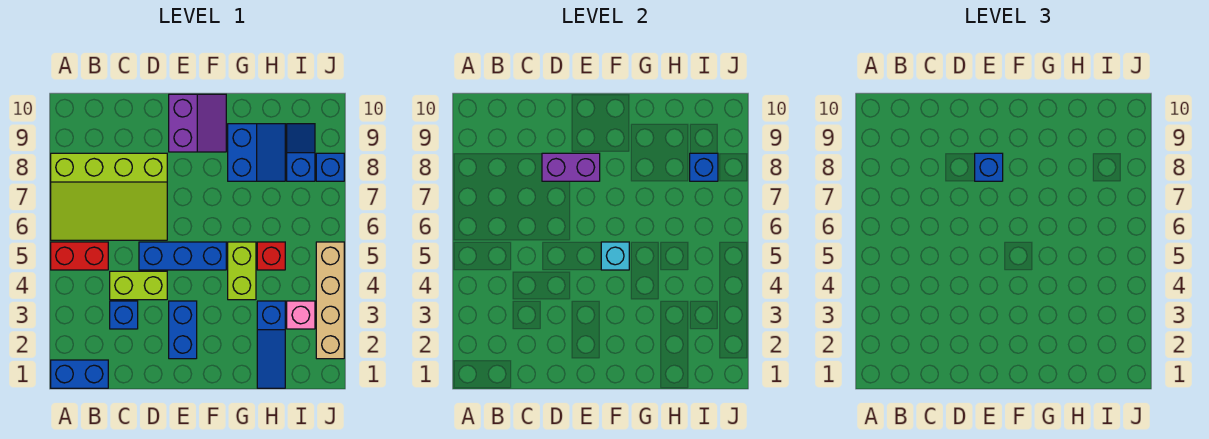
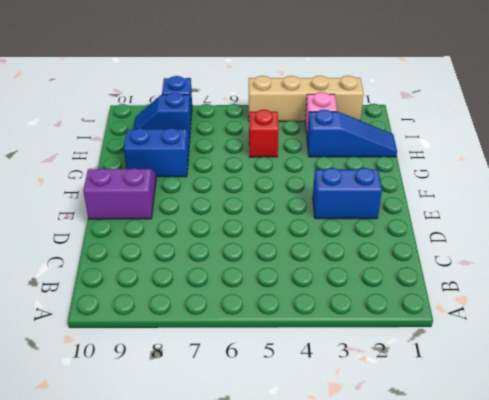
none -> blue 1x2 brick [51,360,108,388]
none -> red 1x2 brick [51,242,108,270]
none -> lime 3x4 slope [51,153,167,240]

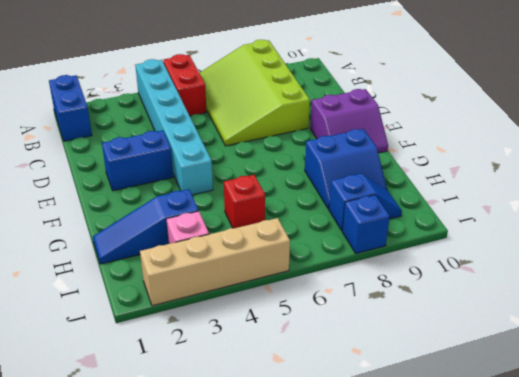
cyan 1x6 brick [135,59,213,195] -> lime 1x2 brick [110,271,167,300]
none -> blue 1x1 brick [110,301,138,329]
none -> blue 1x3 brick [139,242,226,270]
none -> lime 1x2 brick [228,242,256,300]

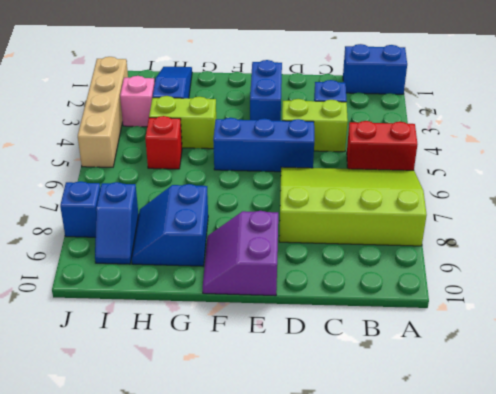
lime 1x2 brick [149,96,216,149] -> lime 1x2 brick turned to [228,242,256,300]
none -> purple 1x2 brick [542,153,600,181]
none -> cyan 1x1 brick [601,242,629,270]
none -> blue 1x1 brick [690,153,718,181]

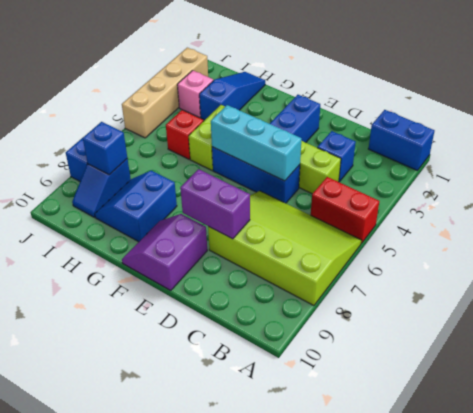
cyan 1x3 brick [211,105,301,181] -> cyan 1x1 brick [601,242,629,270]
none -> blue 1x1 brick [975,153,1003,181]

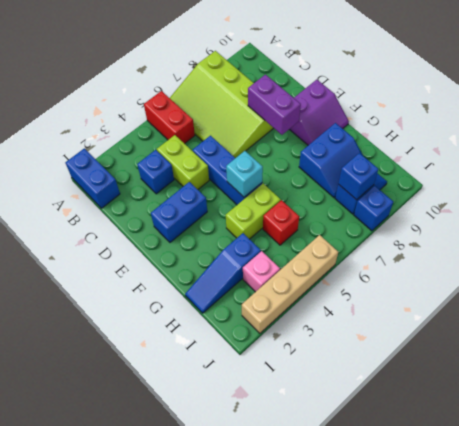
none -> blue 1x1 brick [975,153,1003,181]

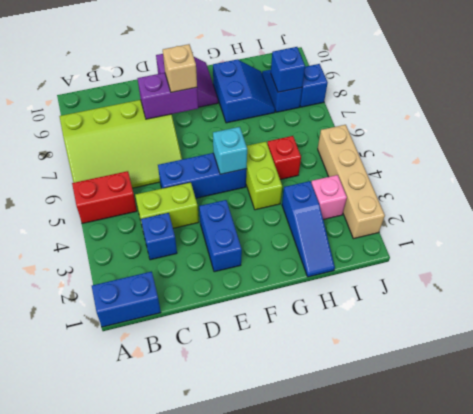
tan 1x1 brick [163,44,197,92] -> blue 1x1 brick [975,153,1003,181]

